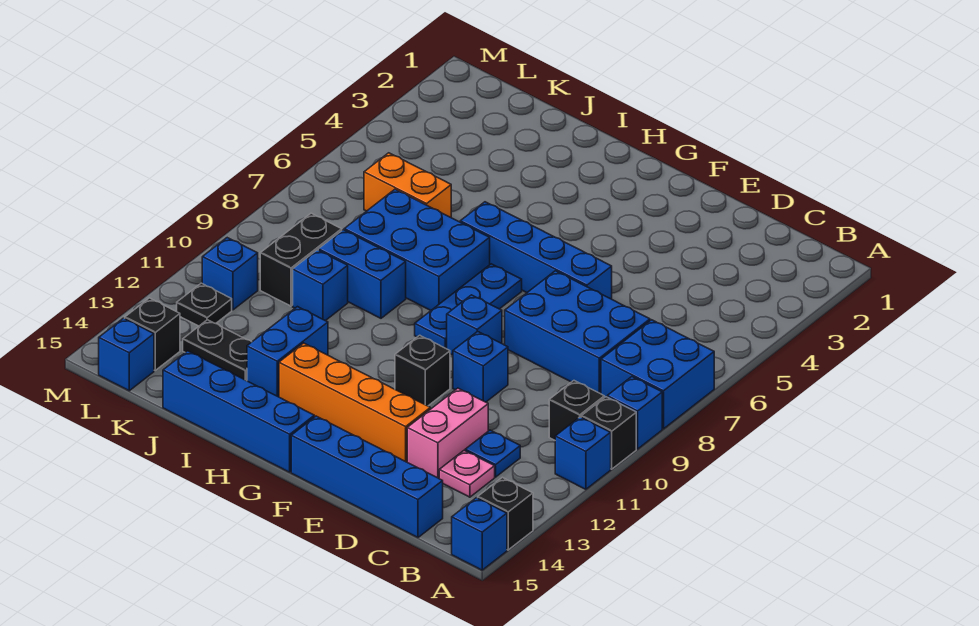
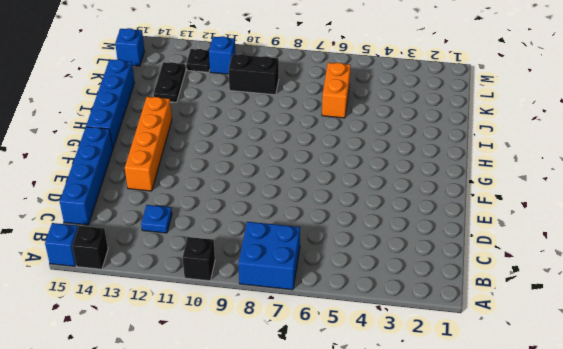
none -> blue 1x1 brick [607,377,662,449]
none -> blue 1x1 brick [555,417,611,489]
none -> black 1x1 brick [549,381,604,440]
none -> blue 2x3 brick [505,271,650,394]

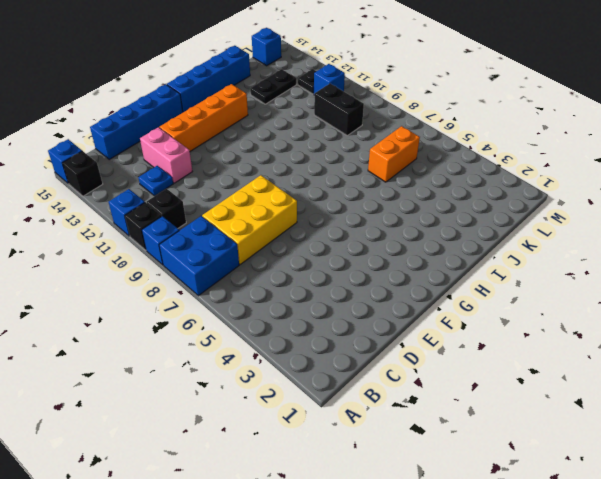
yellow 2x3 brick [202,175,297,264] -> blue 2x3 brick [505,271,650,394]
none -> pink 1x1 plate [439,450,495,497]
none -> blue 1x4 brick [460,202,612,299]
none -> blue 1x1 brick [453,331,508,402]
none -> blue 1x1 brick [447,295,502,355]

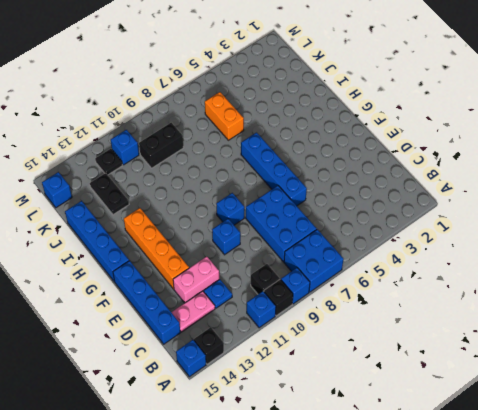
pink 1x2 plate [171,291,215,332] -> pink 1x1 plate [439,450,495,497]
none -> black 1x1 brick [395,335,450,406]
none -> blue 1x3 plate [415,264,522,349]
none -> blue 2x3 brick [344,189,490,310]
none -> blue 1x2 brick [318,230,406,318]

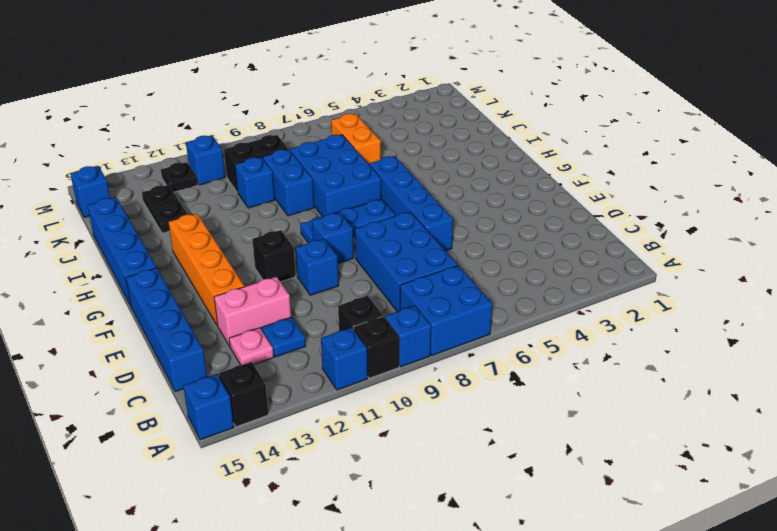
none -> blue 1x2 brick [247,307,328,397]
none -> black 1x1 brick [125,298,180,370]

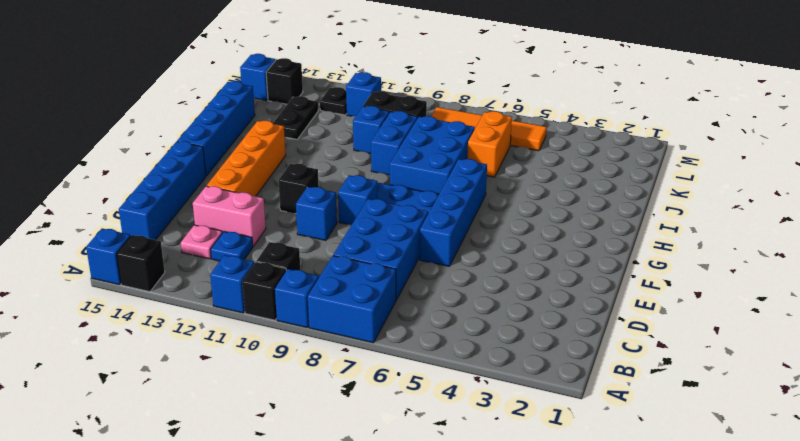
orange 1x4 tile [431,107,547,151] -> none
none -> blue 1x2 brick [247,307,328,397]

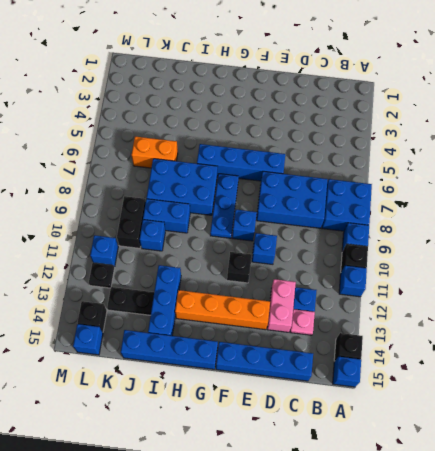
blue 1x3 brick [148,265,181,336] -> blue 1x2 brick [247,307,328,397]
none -> black 1x1 brick [549,381,604,440]

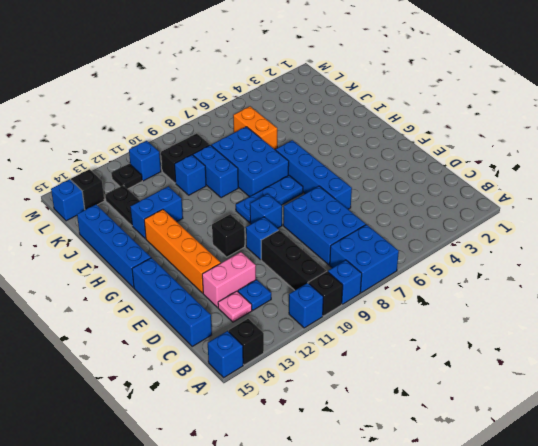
black 1x3 brick [261,230,326,290] -> black 1x1 brick [549,381,604,440]

